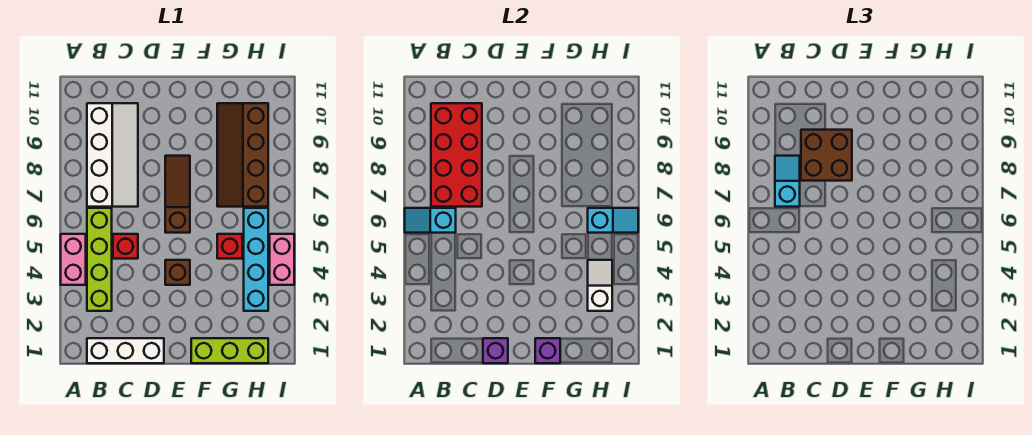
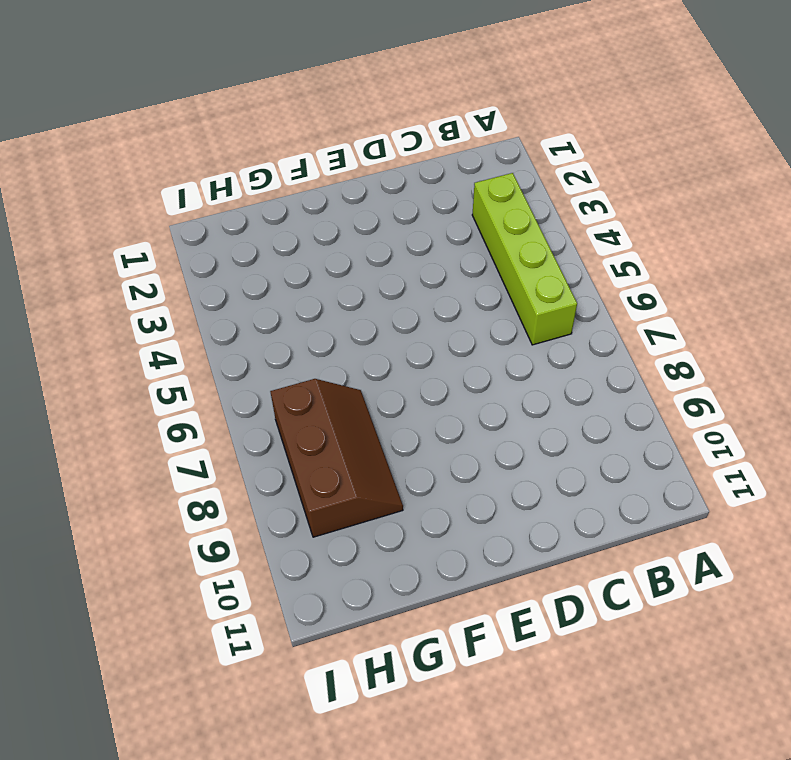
brown 2x3 slope [270,379,403,537] -> brown 2x4 slope [217,103,268,207]
none -> pink 1x2 brick [61,234,86,285]
none -> white 1x3 brick [87,338,164,363]
none -> white 2x4 slope [87,103,138,207]

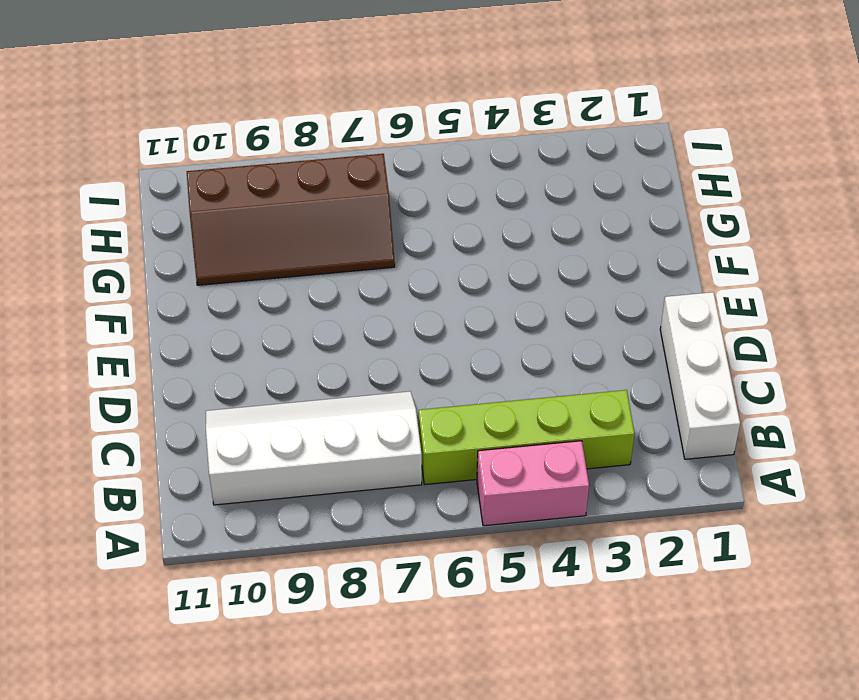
none -> red 1x1 brick [113,234,138,259]
none -> brown 1x1 brick [165,260,190,285]
none -> brown 1x3 slope [165,156,190,233]

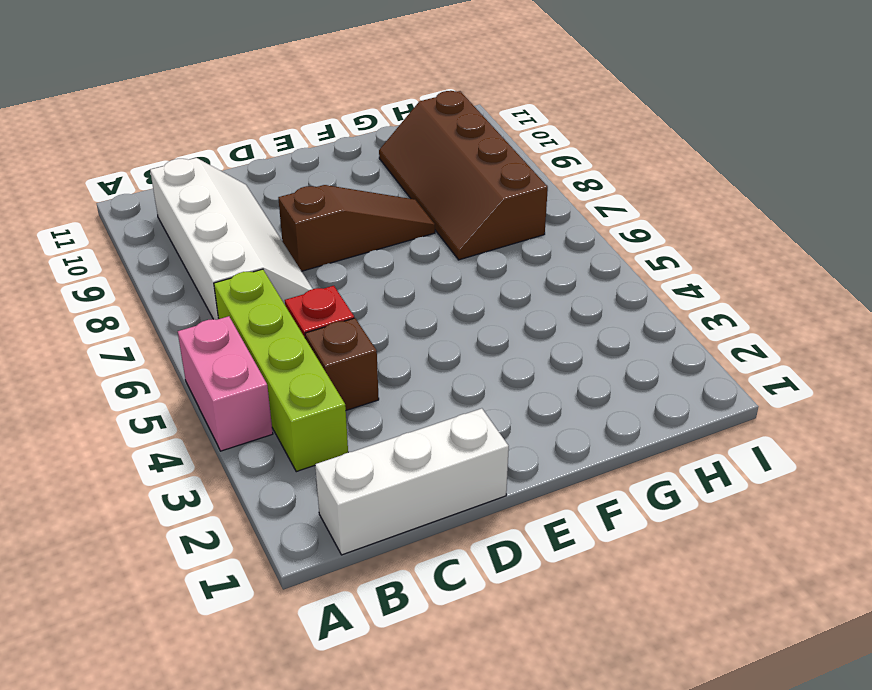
brown 1x1 brick [305,318,379,410] -> brown 1x1 brick moved to [165,260,190,285]
brown 1x3 slope [278,185,435,271] -> brown 1x3 slope turned to [165,156,190,233]
none -> lime 1x3 brick [191,338,268,363]
none -> red 1x1 brick [217,234,242,259]
none -> cyan 1x4 brick [244,208,268,311]

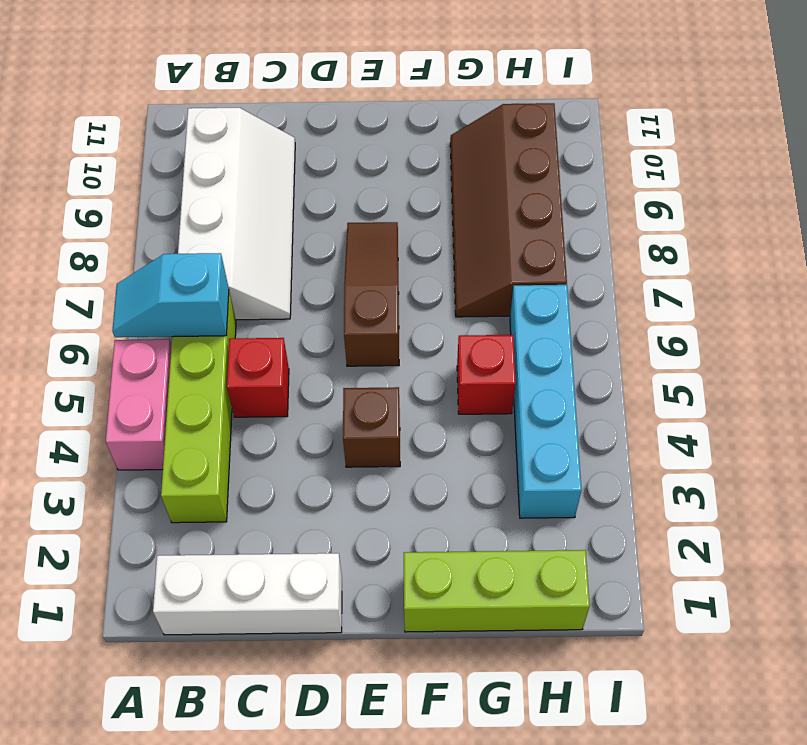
none -> pink 1x2 brick [270,234,294,285]
none -> red 2x4 brick [431,103,482,207]
none -> purple 1x1 brick [483,338,508,363]

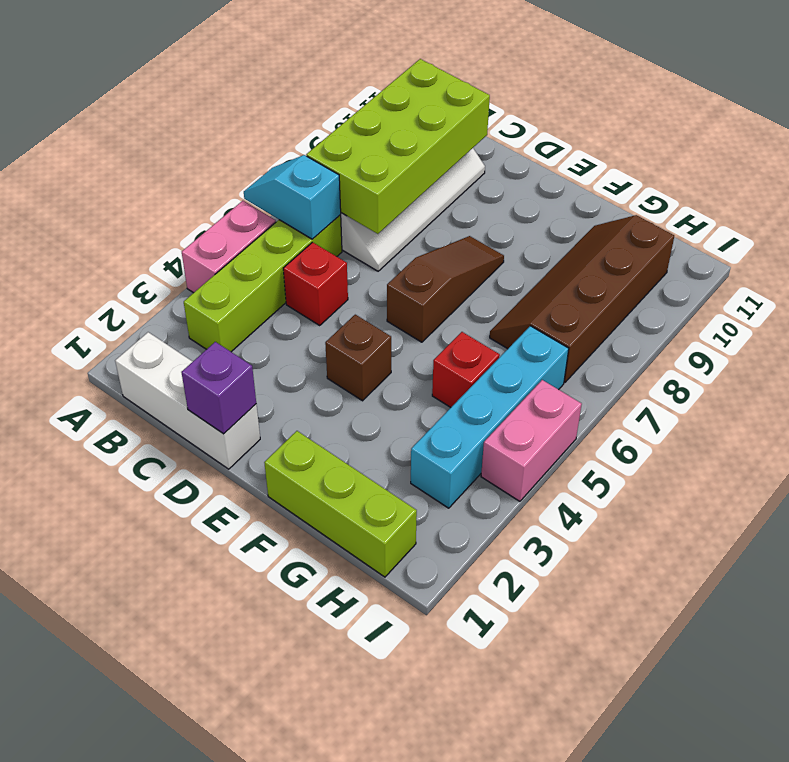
lime 2x4 brick [306,59,490,234] -> red 2x4 brick [431,103,482,207]
none -> purple 1x1 brick [535,338,560,363]
none -> white 1x2 slope [588,260,612,311]
none -> cyan 1x2 slope [588,208,638,233]

